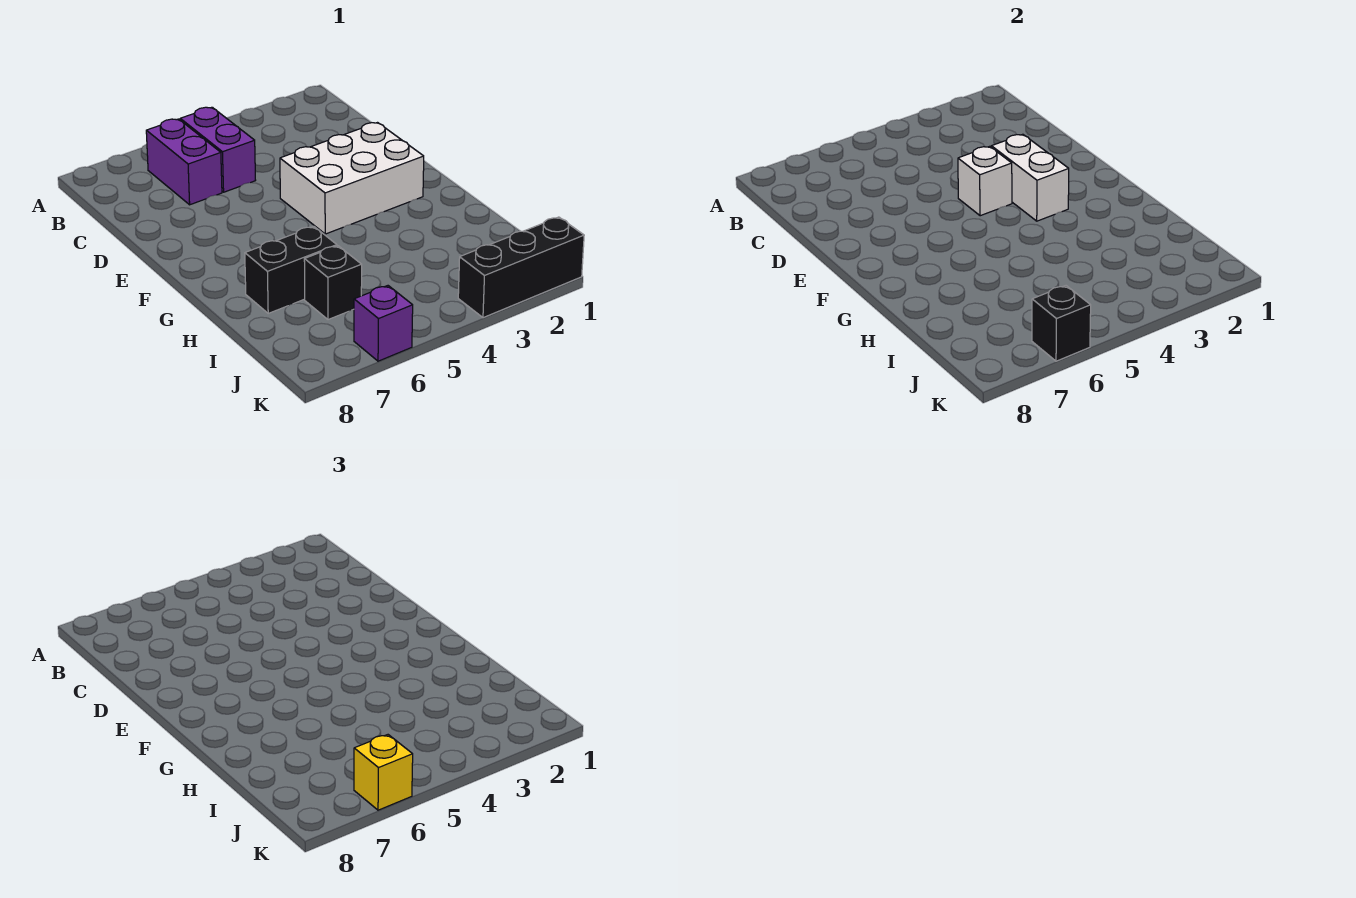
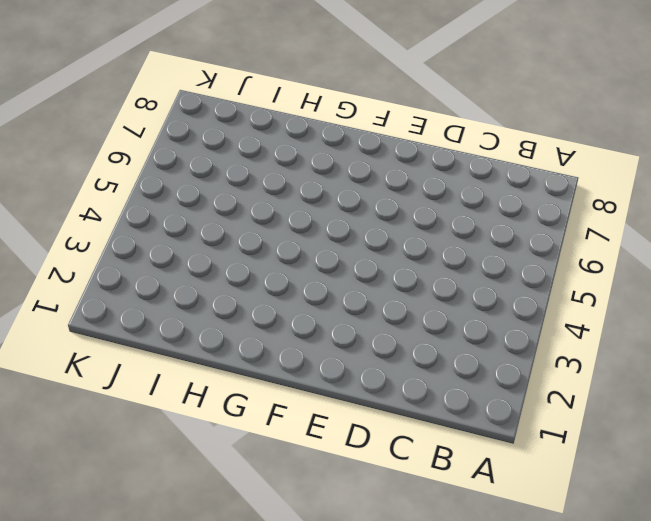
none -> purple 1x2 brick [180,107,256,192]
none -> purple 1x2 brick [146,119,222,205]

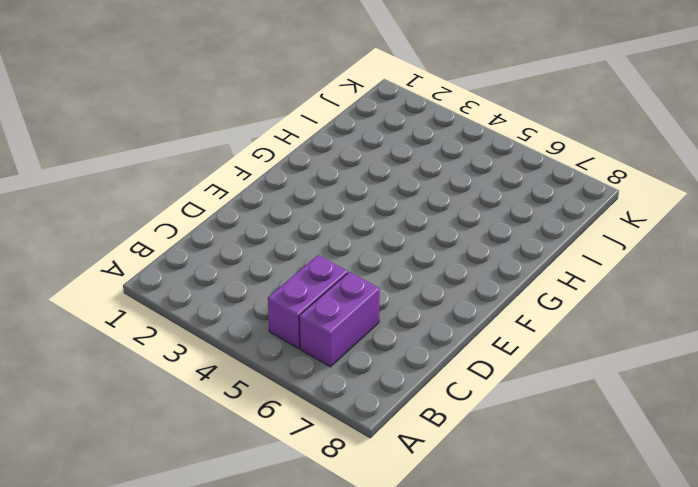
none -> white 2x3 brick [280,123,424,234]
none -> black 1x2 brick [245,226,337,313]

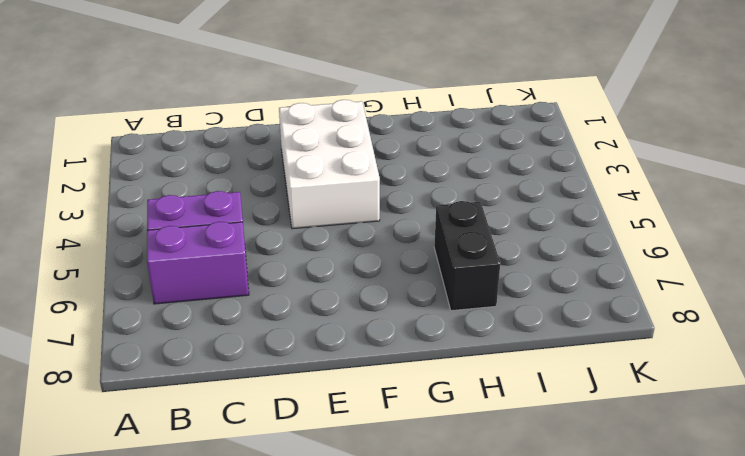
none -> black 1x1 brick [304,246,362,320]
none -> black 1x3 brick [458,217,584,318]

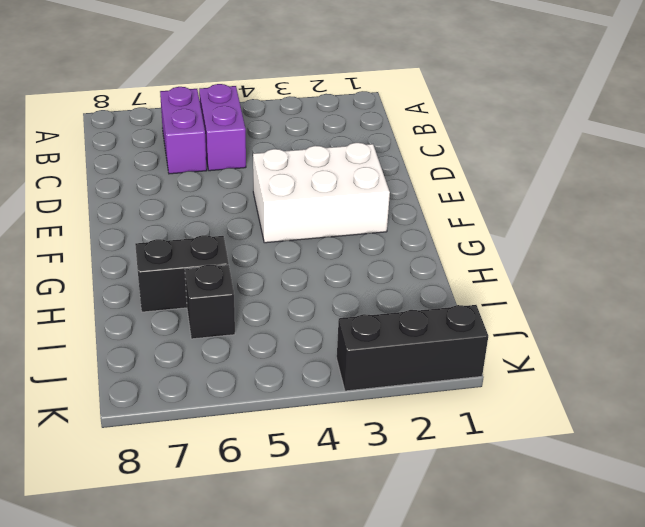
none -> purple 1x1 brick [354,286,413,361]
none -> white 1x2 brick [991,134,1069,221]

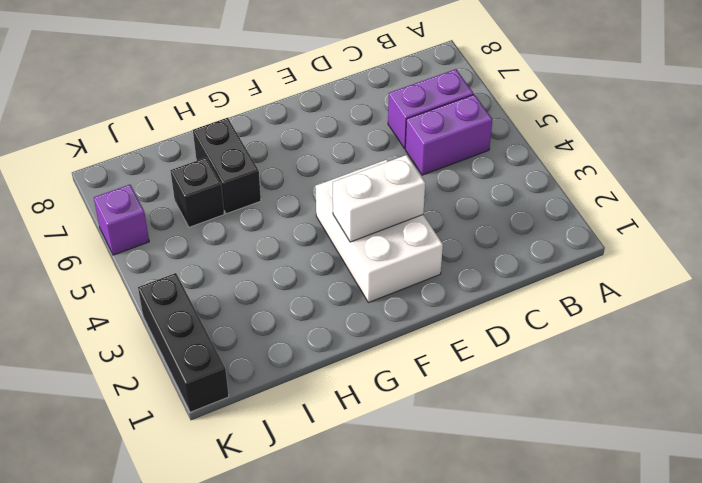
none -> white 1x1 brick [958,146,1012,216]
none -> black 1x1 brick [1032,286,1091,361]

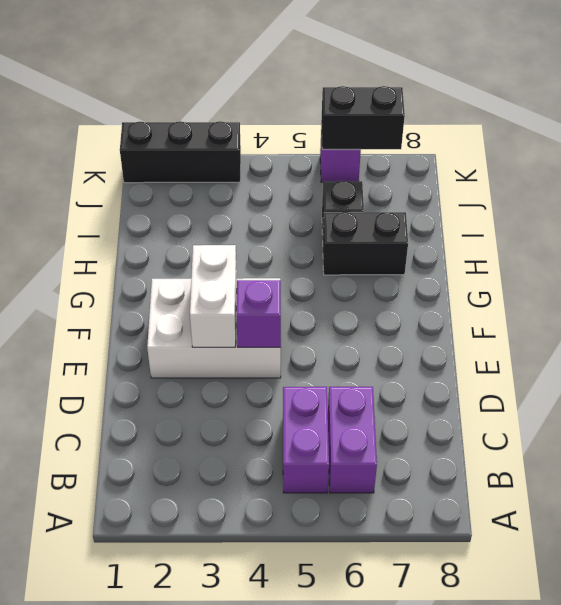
purple 1x1 brick [236,280,281,347] -> white 1x1 brick [958,146,1012,216]
black 1x2 brick [321,86,405,150] -> black 1x1 brick [1032,286,1091,361]
none -> yellow 1x1 brick [354,735,413,810]

